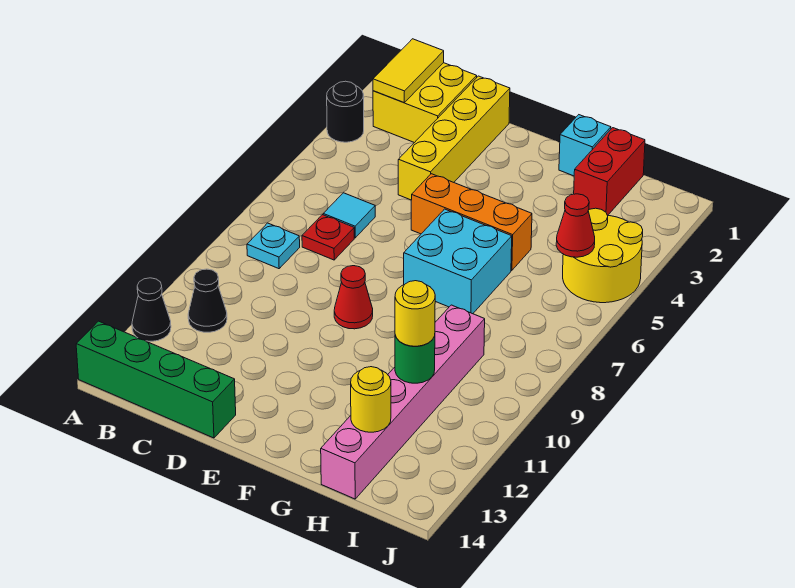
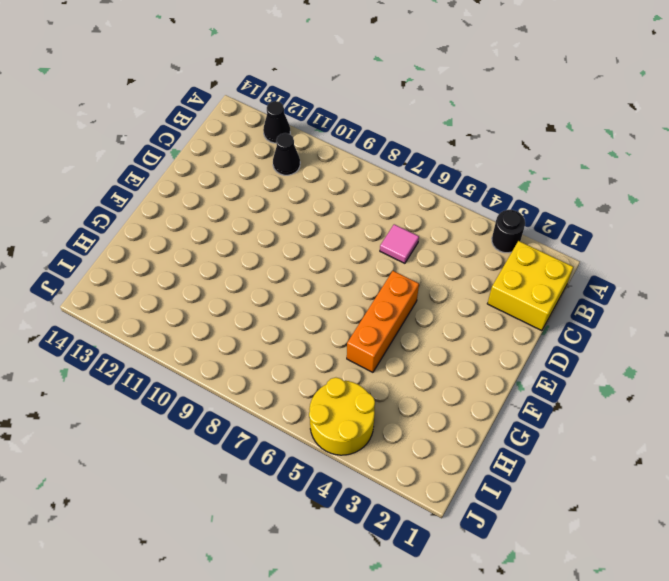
pink 1x1 tile [380,224,419,263] -> cyan 1x1 tile [323,193,375,238]
none -> green 1x4 brick [76,321,236,438]
none -> cyan 1x1 plate [247,223,300,269]
none -> red 1x1 plate [302,215,354,260]

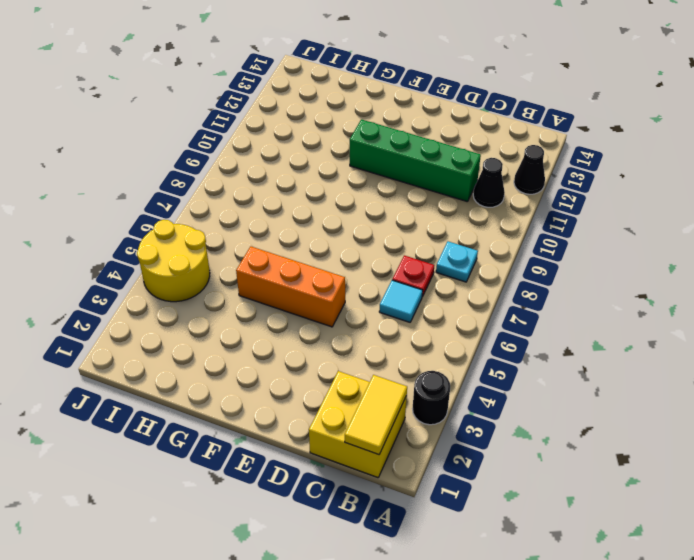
green 1x4 brick [350,119,481,202] -> green 1x4 brick moved to [76,321,236,438]
none -> yellow 1x4 brick [398,76,510,200]
none -> red 1x1 cone [334,266,373,329]
none -> cyan 2x2 brick [404,209,512,314]

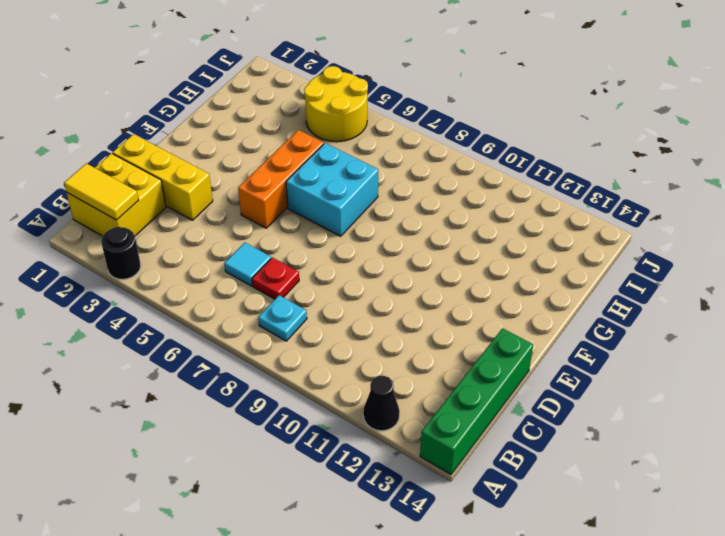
yellow 1x3 brick [113,134,213,220] -> yellow 1x4 brick [398,76,510,200]
none -> black 1x1 cone [188,269,227,332]
none -> red 1x1 cone [334,266,373,329]
none -> cyan 1x1 brick [559,115,611,176]

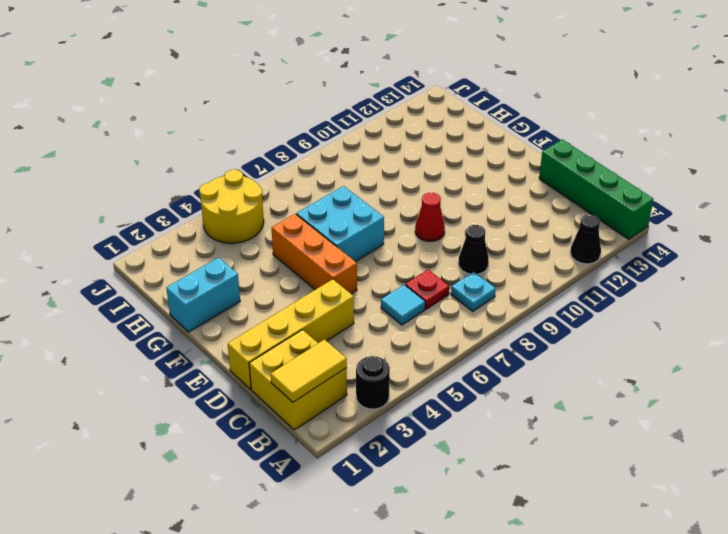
black 1x1 cone [458,225,489,274] -> black 1x1 cone moved to [188,269,227,332]
cyan 1x2 brick [166,257,240,332] -> cyan 1x1 brick [559,115,611,176]
none -> red 1x2 brick [574,128,645,215]
none -> pink 1x6 brick [321,305,485,499]
none -> green 1x1 round brick [395,335,435,383]

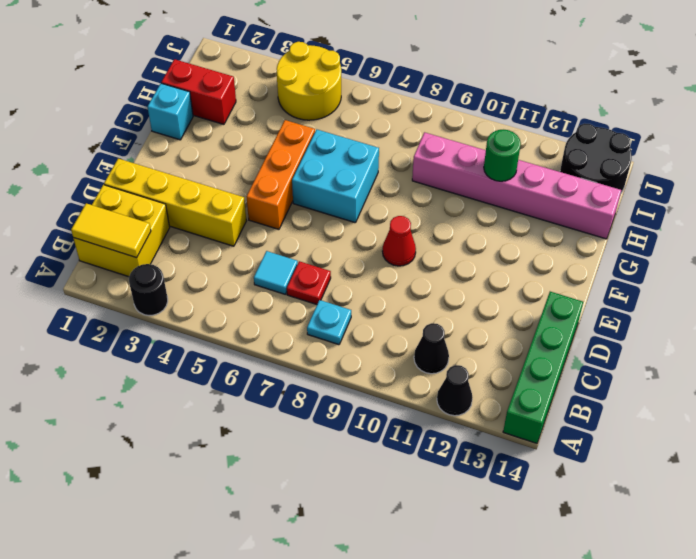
black 2x2 round brick [560,123,632,193] -> none
none -> yellow 1x1 round brick [351,367,391,432]
none -> red 1x1 cone [556,194,595,257]
none -> yellow 1x1 round brick [395,281,435,346]

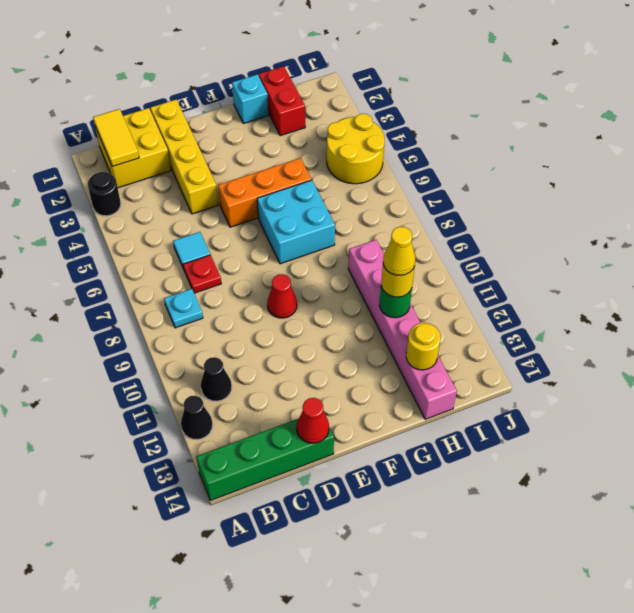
red 1x1 cone [297,398,329,443] -> red 1x1 cone moved to [556,194,595,257]
yellow 1x1 cone [383,227,415,276] -> none

